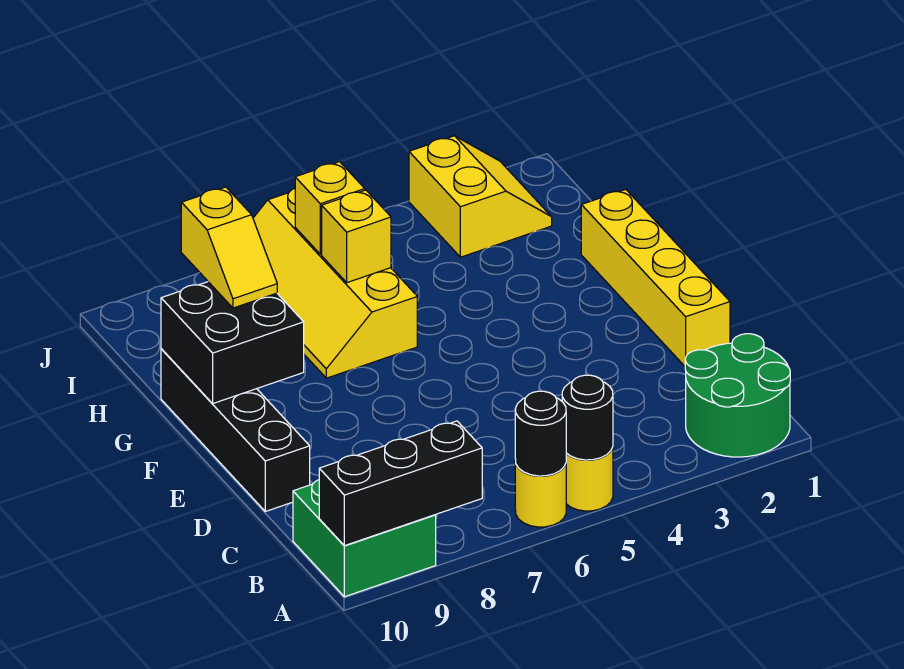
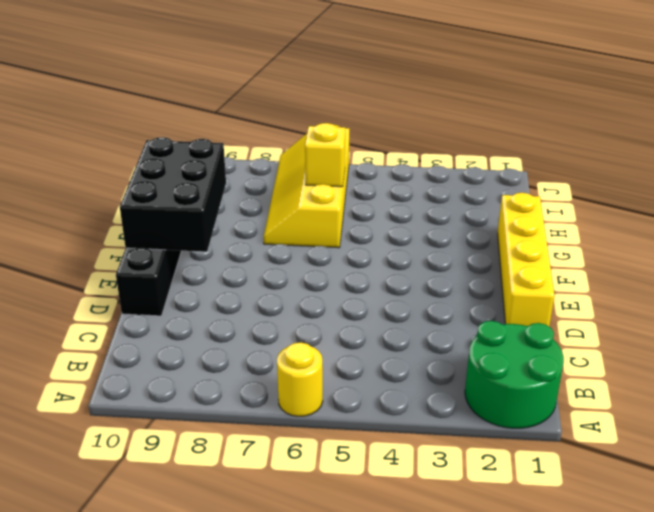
black 2x3 brick [120,137,226,252] -> black 2x2 brick [161,282,304,403]
none -> yellow 1x1 round brick [566,447,613,511]
none -> green 2x2 brick [293,480,436,597]
none -> yellow 2x2 slope [409,136,552,257]

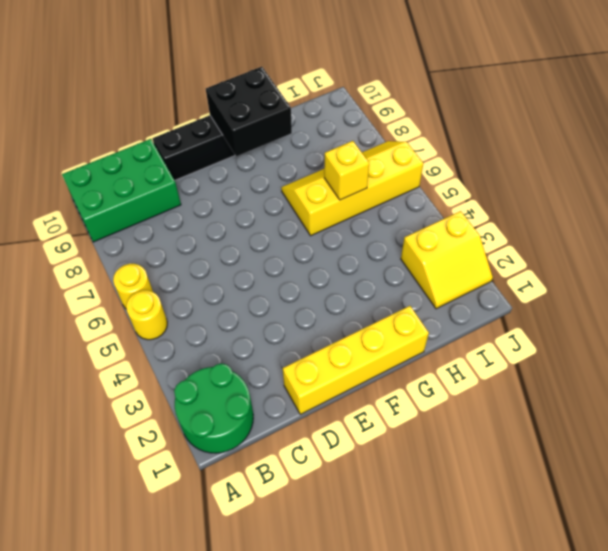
green 2x3 brick [62,139,181,242] -> green 2x2 brick [293,480,436,597]
none -> black 1x1 round brick [562,375,613,460]
none -> black 1x1 round brick [515,391,566,476]
none -> black 1x3 brick [319,421,482,546]

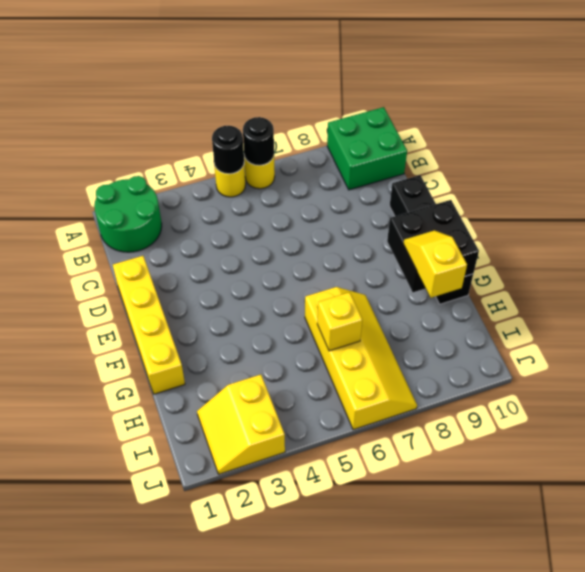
none -> black 1x3 brick [319,421,482,546]
none -> yellow 1x1 brick [295,162,365,254]

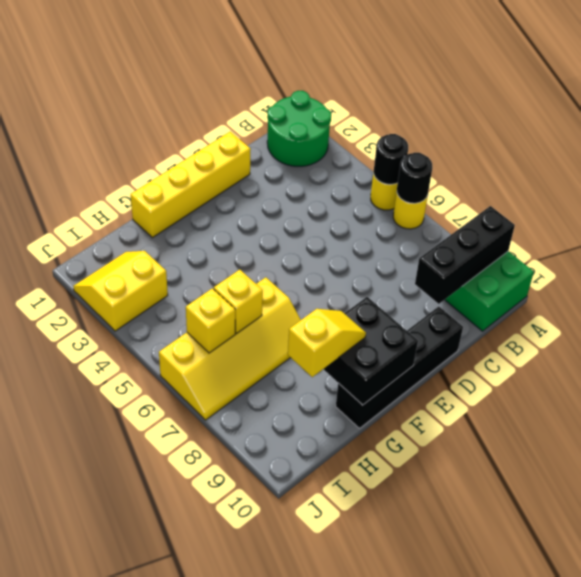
black 1x3 brick [415,206,515,304] -> black 1x3 brick turned to [319,421,482,546]

